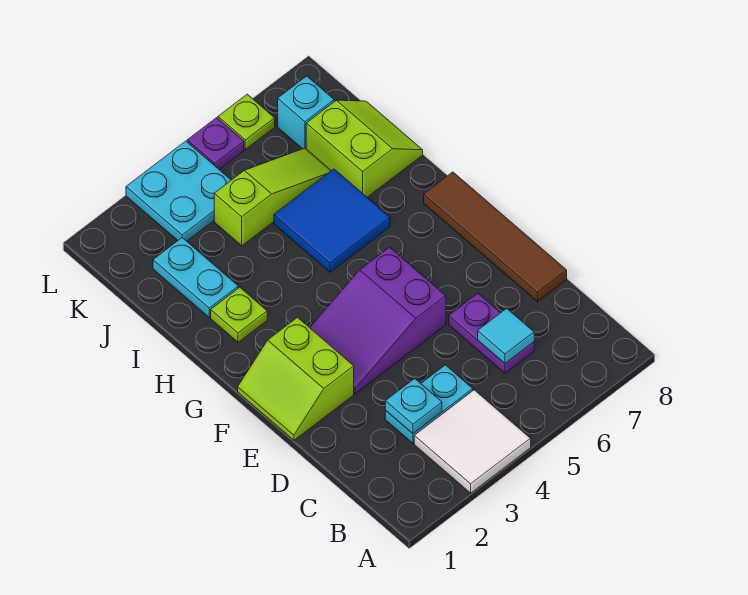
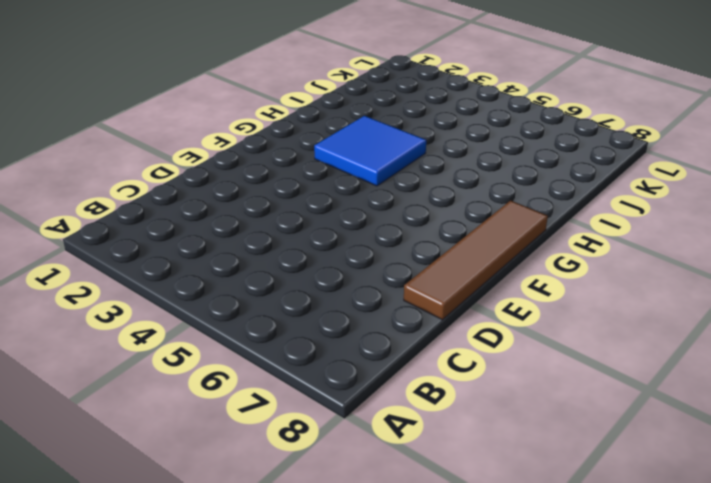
blue 2x2 tile [314,116,426,186] -> blue 2x2 tile moved to [274,169,390,272]
none -> white 2x2 tile [414,390,531,493]
none -> cyan 1x2 plate [385,365,473,443]
none -> purple 1x2 plate [449,293,534,373]

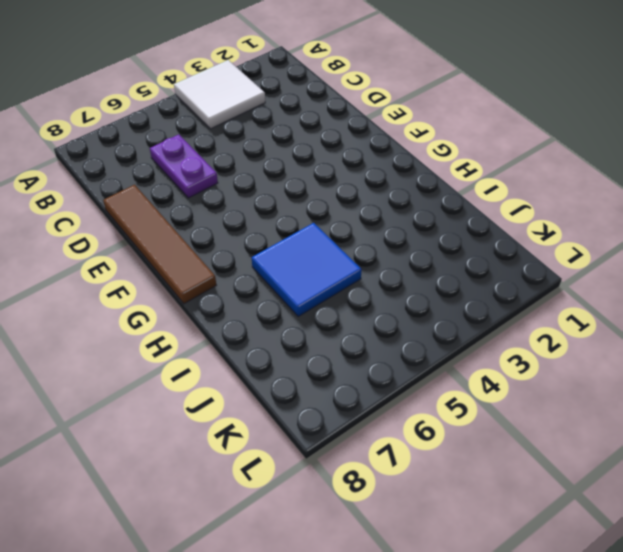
none -> cyan 1x2 plate [385,365,473,443]
none -> lime 2x2 slope [238,318,354,440]
none -> purple 2x3 slope [310,247,446,394]

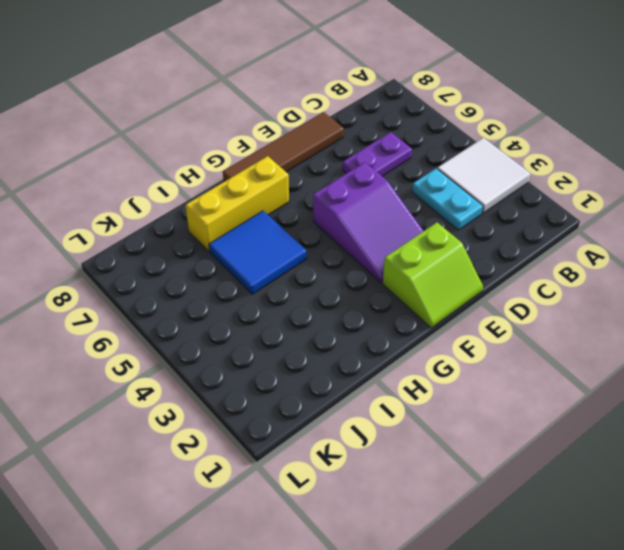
yellow 1x3 brick [186,156,289,251] -> lime 2x2 slope [306,100,423,197]
none -> lime 1x1 plate [211,287,267,342]
none -> cyan 1x2 plate [153,238,238,317]
none -> lime 1x3 slope [214,148,331,246]

